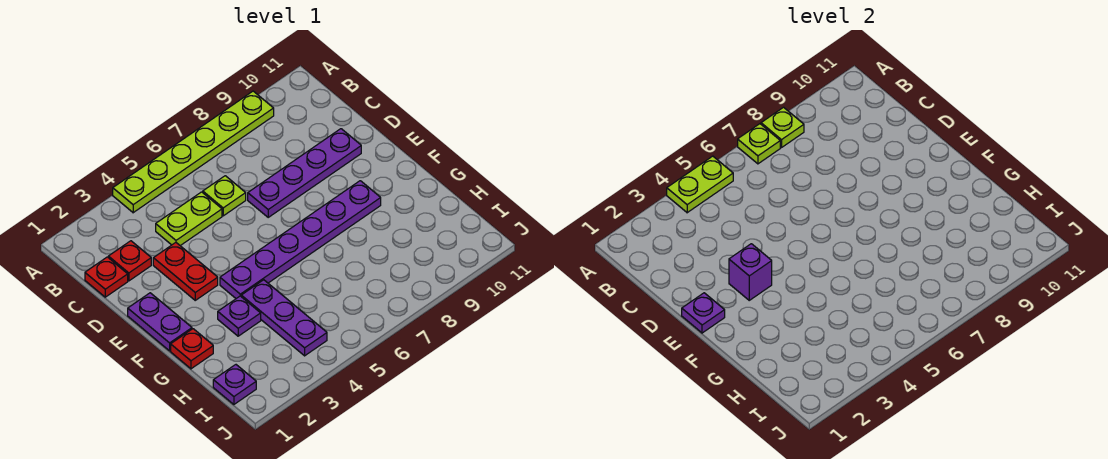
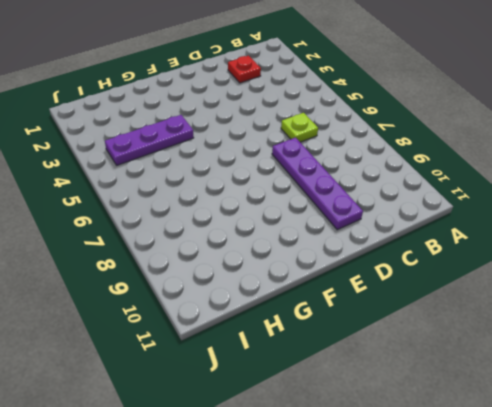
none -> lime 1x6 plate [113,91,274,213]
none -> red 1x1 plate [85,257,128,297]
none -> lime 1x2 plate [156,192,222,246]

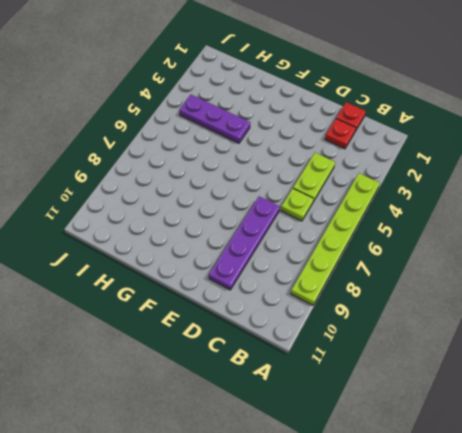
none -> red 1x2 plate [153,243,218,300]
none -> purple 1x2 plate [128,293,192,351]
none -> purple 1x6 plate [220,181,381,298]

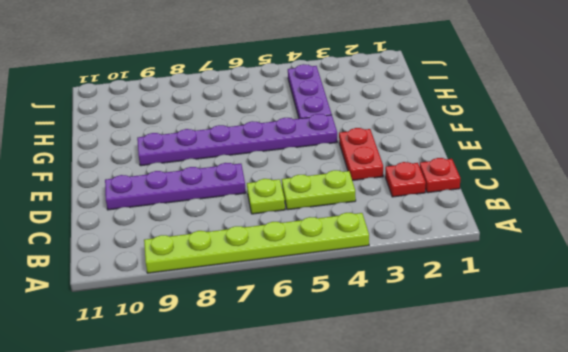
none -> purple 1x2 plate [128,293,192,351]
none -> red 1x1 plate [171,329,213,369]
none -> purple 1x1 plate [218,296,261,336]

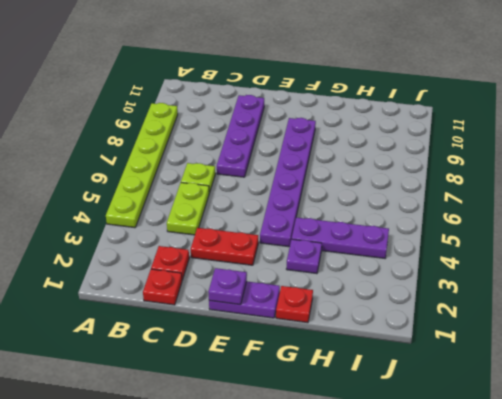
none -> purple 1x1 plate [213,365,256,404]
none -> lime 1x2 plate [667,156,733,213]
none -> lime 1x1 plate [738,124,780,164]

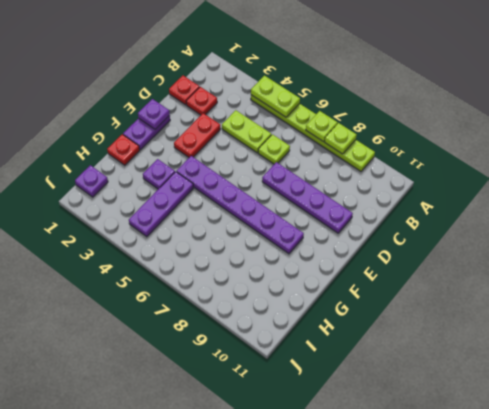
none -> purple 1x1 brick [729,244,772,300]

